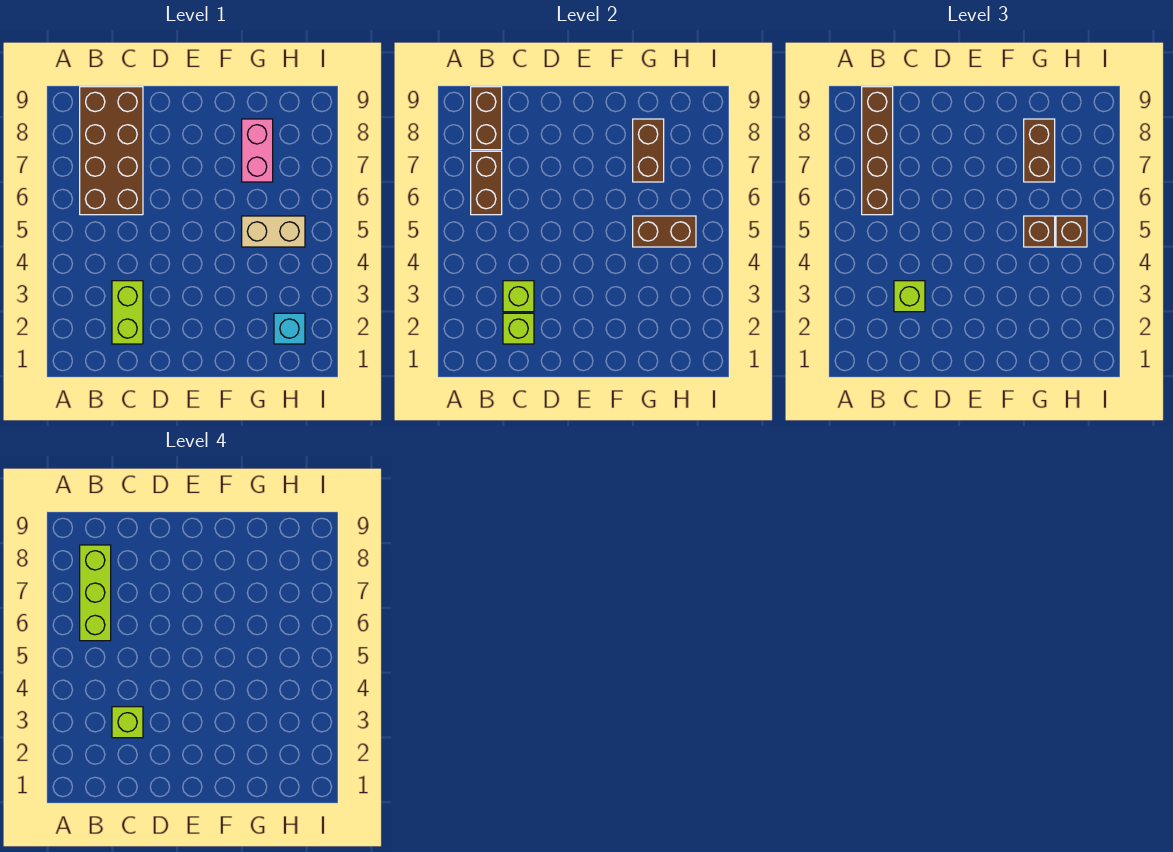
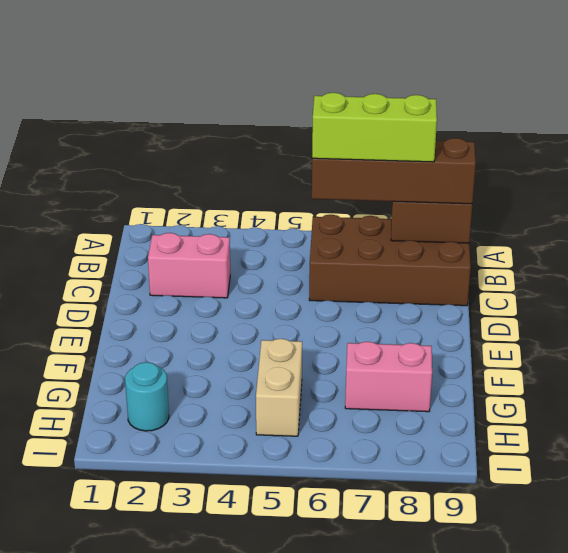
pink 1x2 brick [148,233,230,298] -> lime 1x2 brick [112,281,143,344]
cyan 1x1 round brick [125,362,169,431] -> cyan 1x1 brick [274,313,305,344]
none -> brown 1x2 brick [471,151,502,215]
none -> lime 1x1 brick [503,313,534,344]
none -> lime 1x1 brick [503,281,534,312]

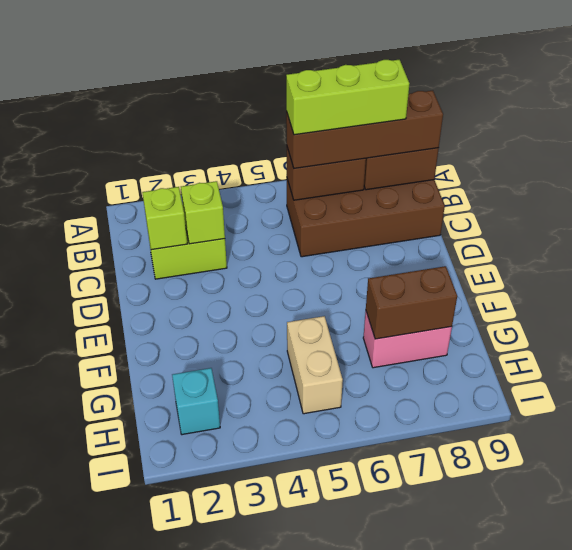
none -> brown 1x2 brick [633,216,696,247]
none -> lime 1x1 brick [894,281,925,312]
none -> brown 1x1 brick [1024,216,1055,247]

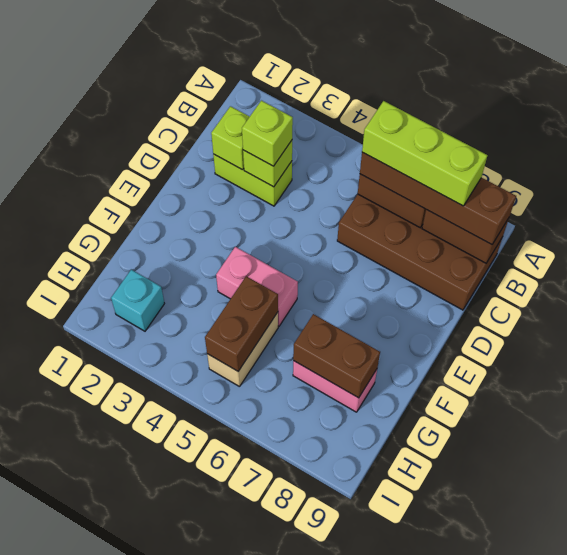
pink 1x2 brick [216,247,298,326] -> none
none -> brown 1x1 brick [1024,216,1055,247]
none -> brown 1x2 brick [1024,119,1055,182]
none -> brown 1x1 brick [1056,216,1087,247]

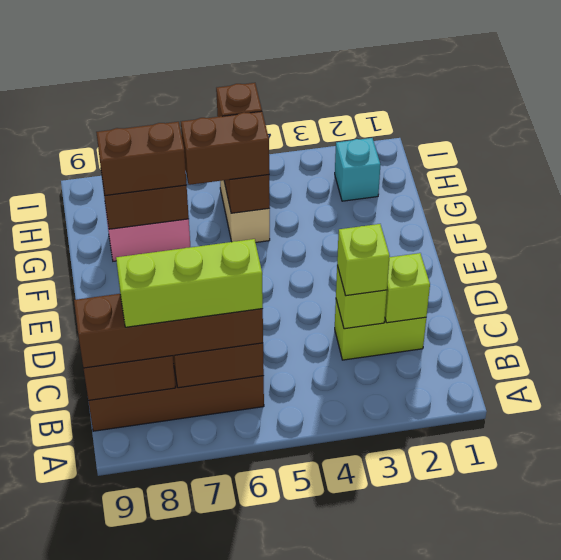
brown 1x2 brick [181,111,269,185] -> brown 1x1 brick [1024,216,1055,247]
none -> lime 1x1 brick [112,707,143,738]

